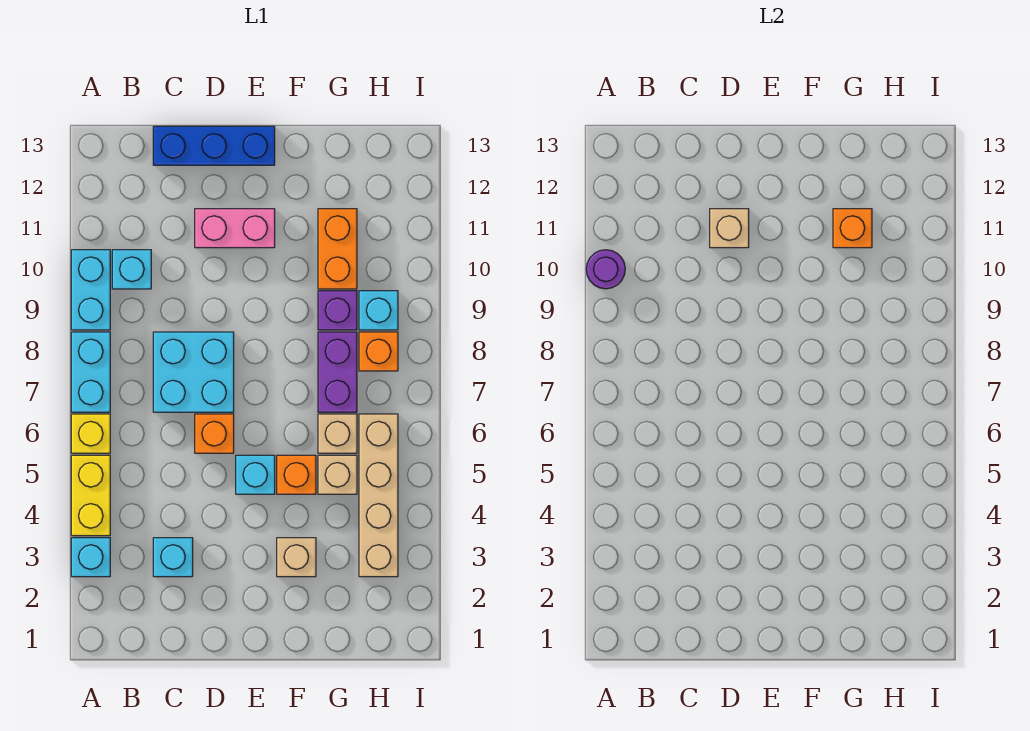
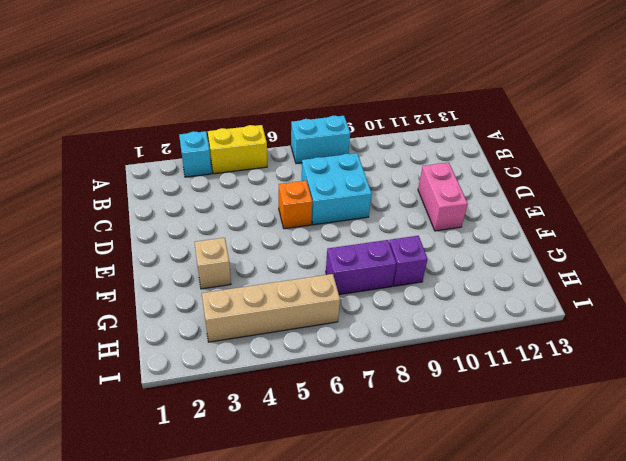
none -> yellow 1x1 brick [71,414,110,453]
none -> cyan 1x2 brick [71,250,110,330]
none -> cyan 1x1 brick [112,250,151,289]

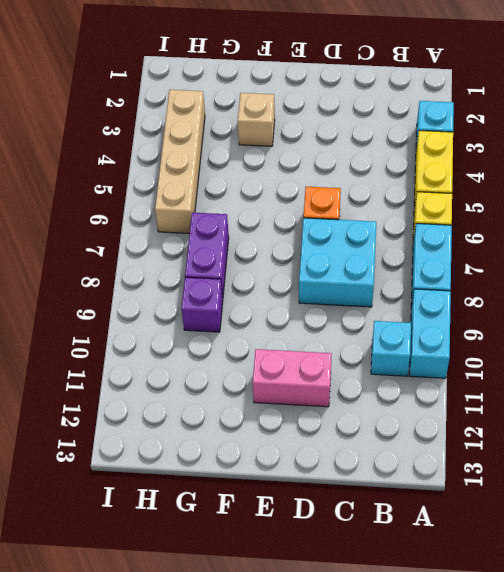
none -> cyan 1x1 brick [153,538,193,577]
none -> blue 1x3 brick [153,126,275,165]
none -> cyan 1x1 brick [236,455,275,494]

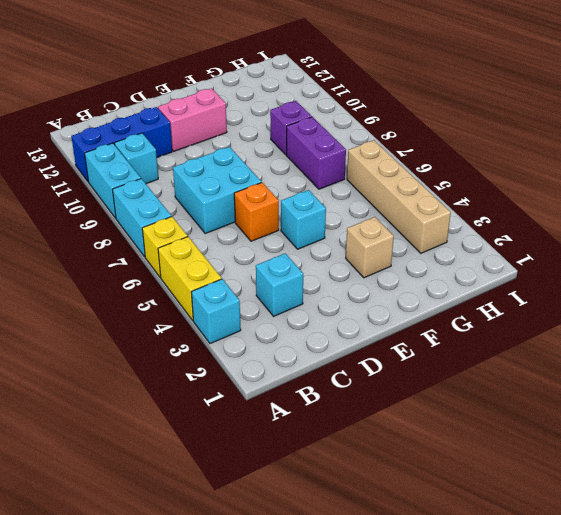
blue 1x3 brick [71,107,172,182] -> blue 1x3 brick moved to [153,126,275,165]
none -> orange 1x1 brick [277,455,316,494]
none -> tan 1x1 brick [318,455,357,494]
none -> tan 1x1 brick [318,414,357,453]

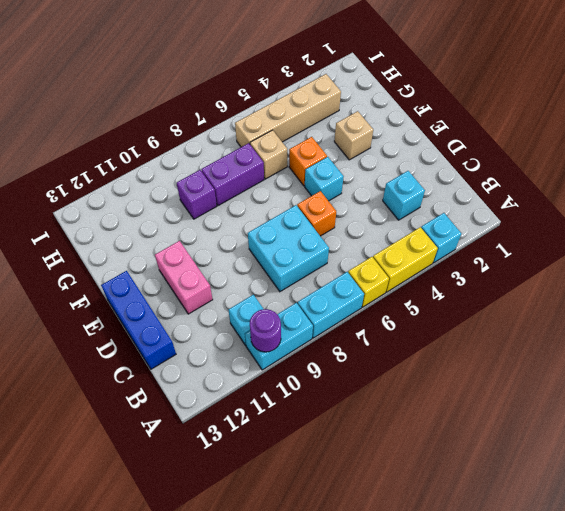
none -> tan 1x1 brick [318,455,357,494]
none -> orange 1x2 brick [318,209,357,289]
none -> orange 1x1 brick [359,332,398,371]

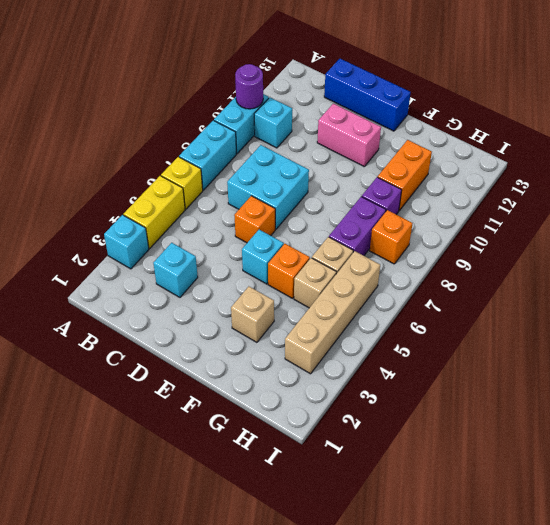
none -> cyan 1x1 brick [359,291,398,330]
none -> tan 1x1 brick [710,209,749,248]
none -> orange 1x1 brick [833,209,872,248]

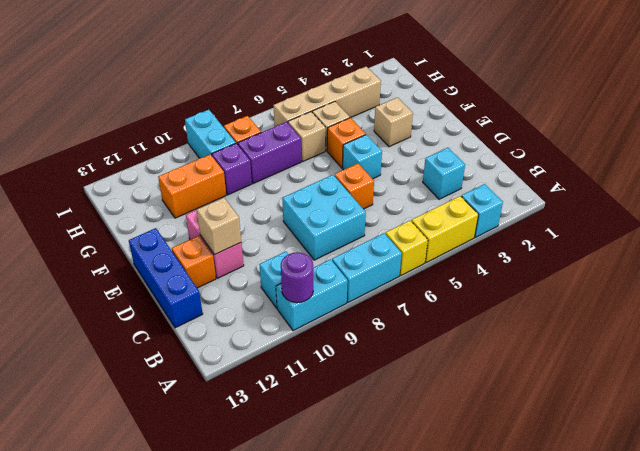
orange 1x1 brick [172,236,216,288] -> orange 1x1 brick moved to [833,209,872,248]
cyan 1x2 brick [185,110,236,158] -> cyan 1x1 brick [359,291,398,330]

